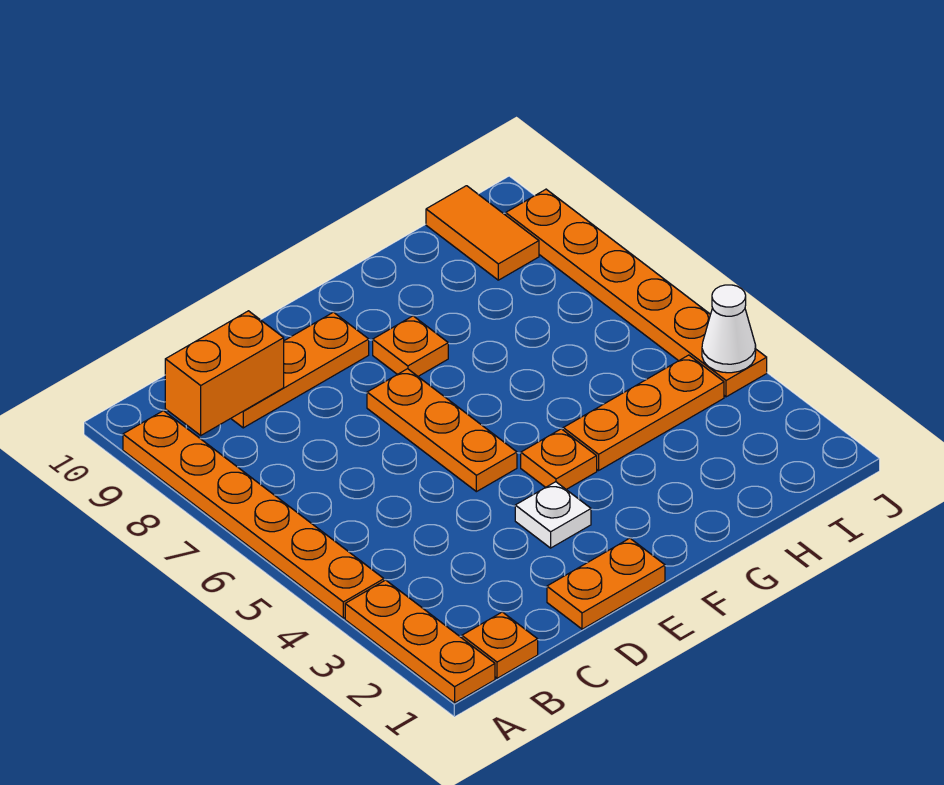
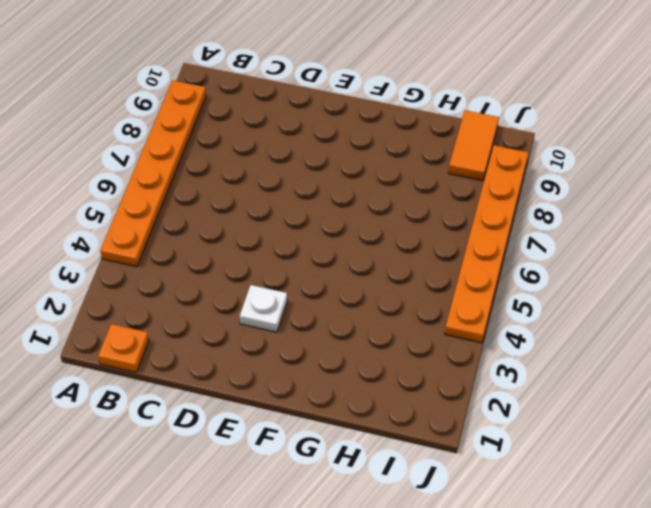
none -> orange 1x3 plate [345,580,495,703]
none -> orange 1x3 plate [231,312,369,428]
none -> orange 1x2 plate [547,538,665,629]

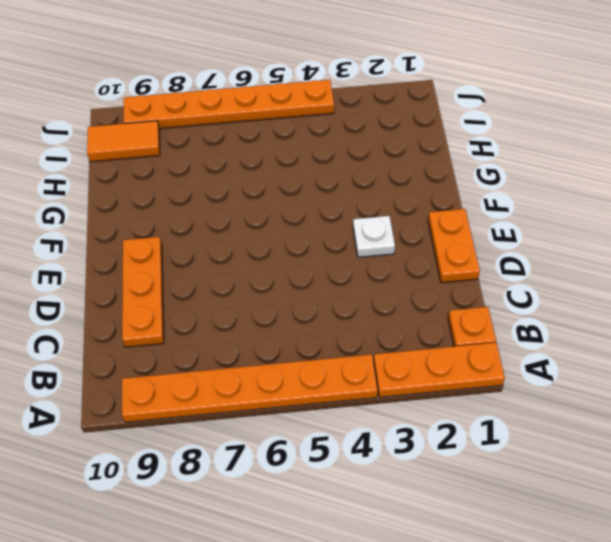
none -> orange 1x3 plate [367,369,517,492]
none -> orange 1x1 plate [521,429,597,490]
none -> orange 1x1 plate [373,316,448,376]

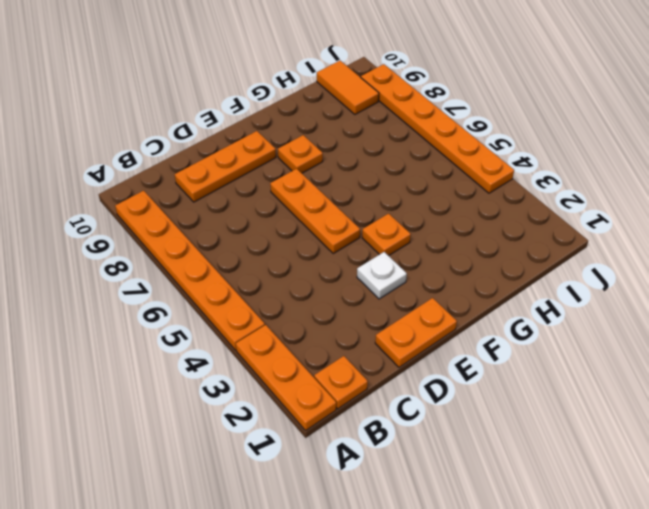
none -> orange 1x3 plate [563,355,724,471]
none -> orange 1x2 brick [165,311,284,435]
none -> white 1x1 cone [702,285,756,373]

